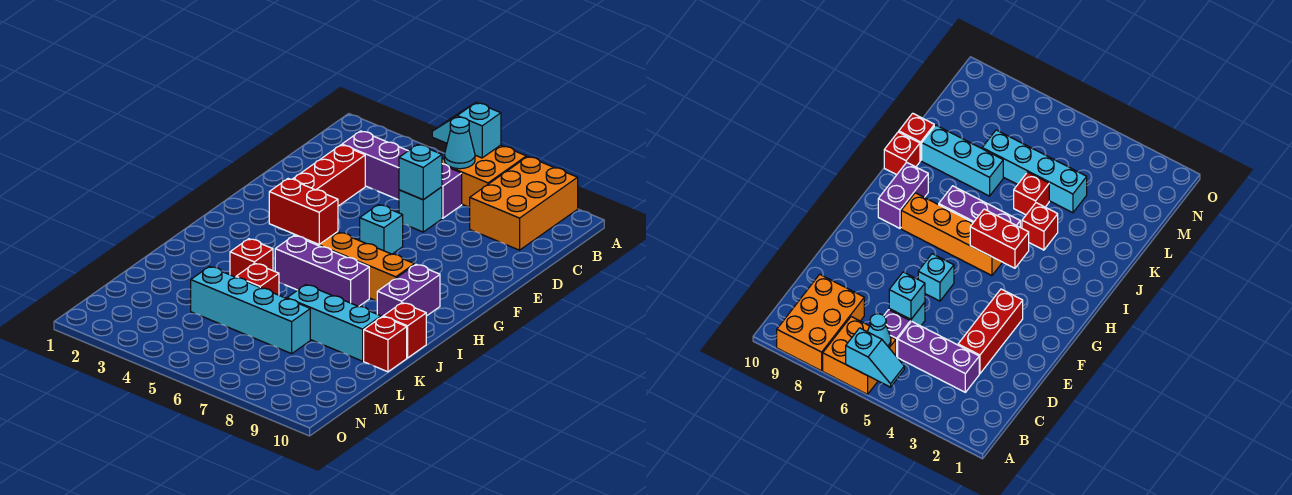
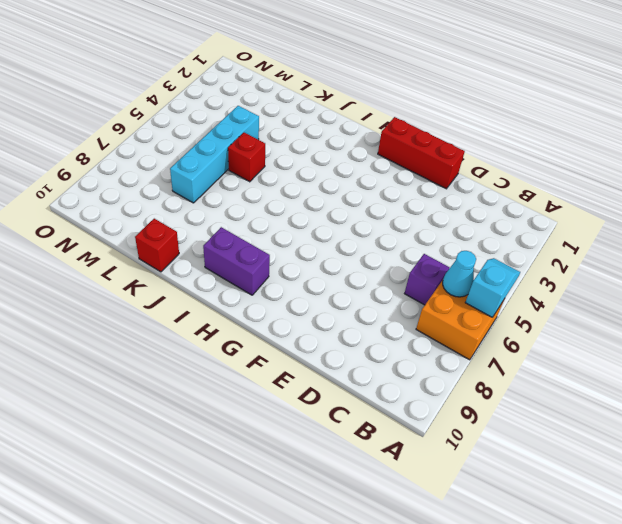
red 1x3 brick [378,117,465,189] -> red 1x3 brick moved to [293,145,365,206]
none -> orange 2x3 brick [470,157,578,250]
none -> purple 1x3 brick [342,131,408,200]
none -> cyan 1x1 brick [399,187,442,232]

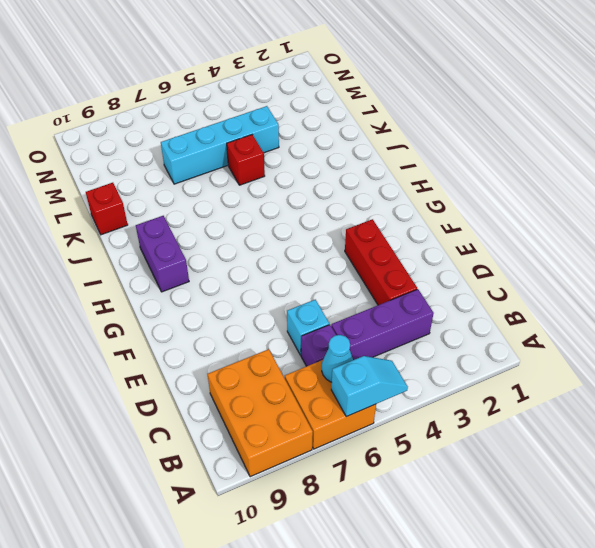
none -> cyan 1x1 brick [360,205,403,254]
none -> orange 1x4 brick [295,232,415,301]
none -> purple 1x3 brick [275,236,369,306]

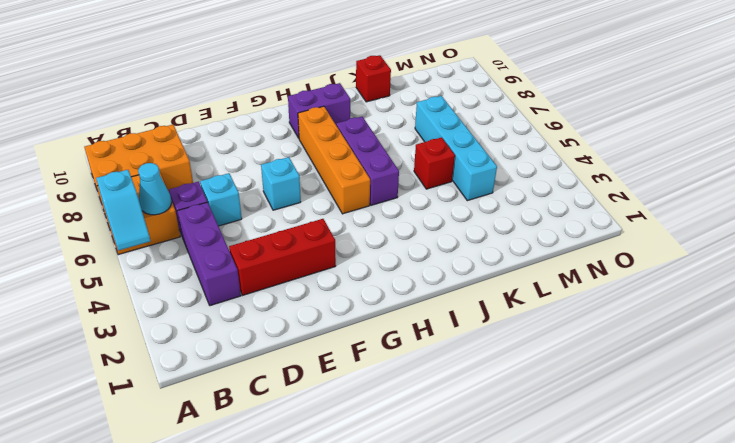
none -> red 1x1 brick [230,239,273,277]
none -> red 1x1 brick [383,303,426,358]
none -> cyan 1x3 brick [287,285,381,361]

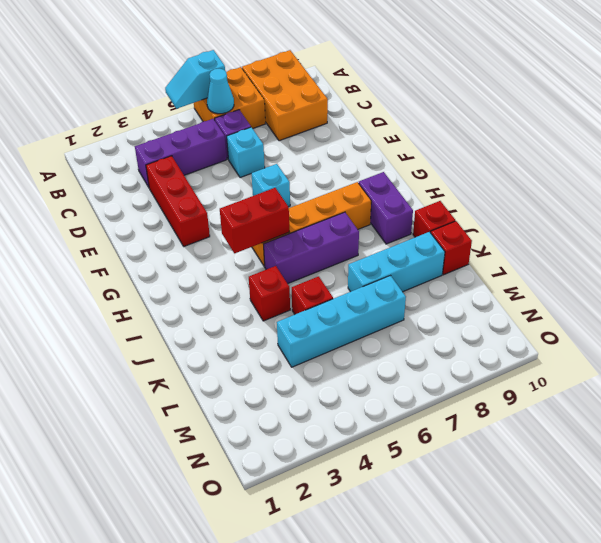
none -> cyan 1x1 brick [399,144,442,200]

